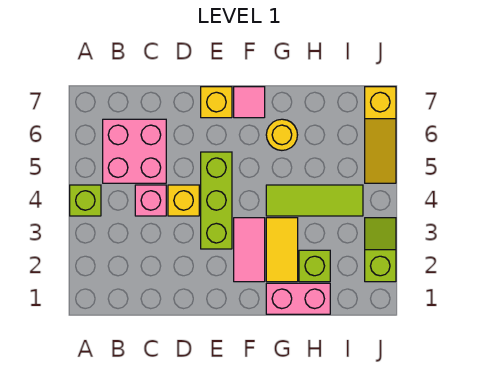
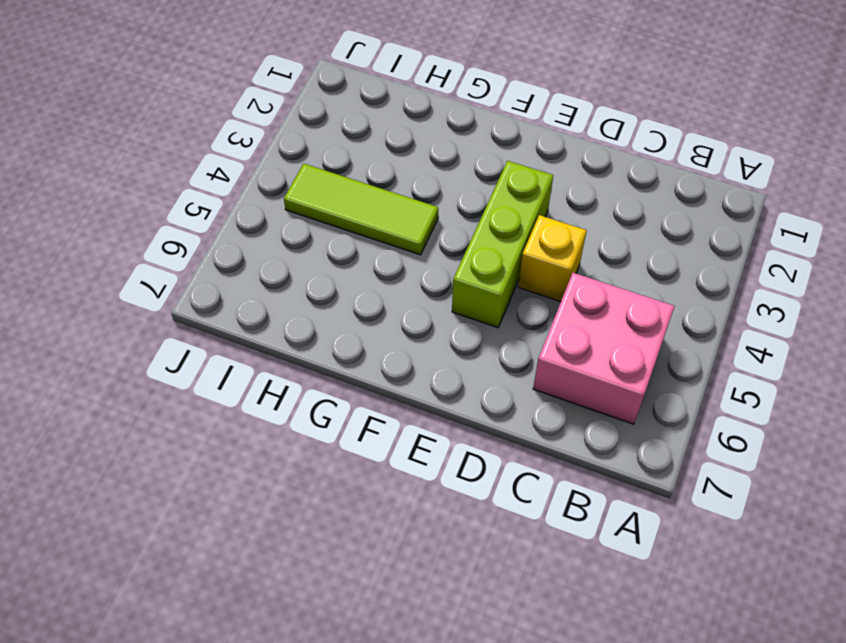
none -> lime 1x1 brick [70,185,101,216]
none -> pink 1x1 brick [135,185,166,216]
none -> yellow 1x1 brick [201,87,232,118]

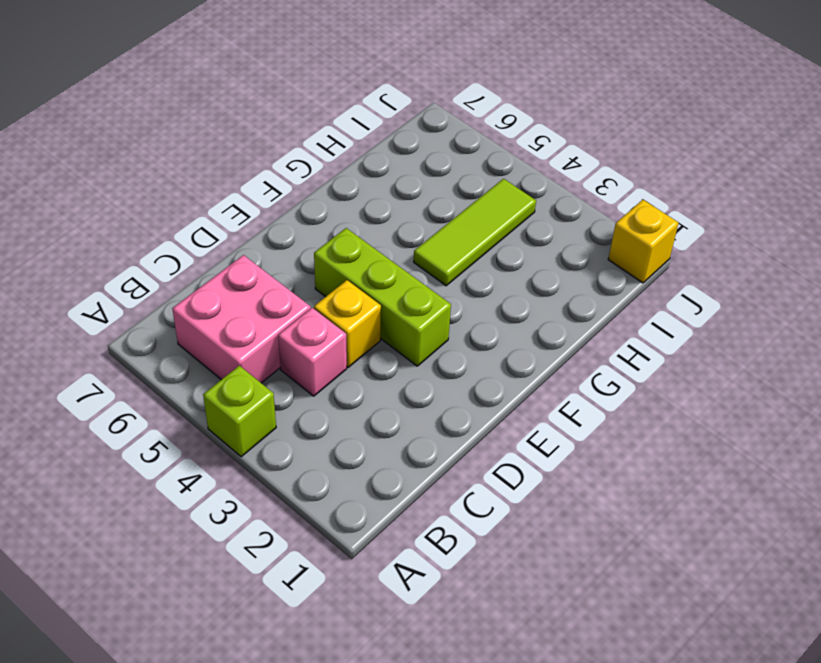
yellow 1x1 brick [608,200,678,283] -> yellow 1x1 brick moved to [201,87,232,118]
none -> pink 1x2 tile [234,218,265,282]
none -> pink 1x1 tile [234,87,265,118]
none -> pink 1x2 brick [266,283,330,314]

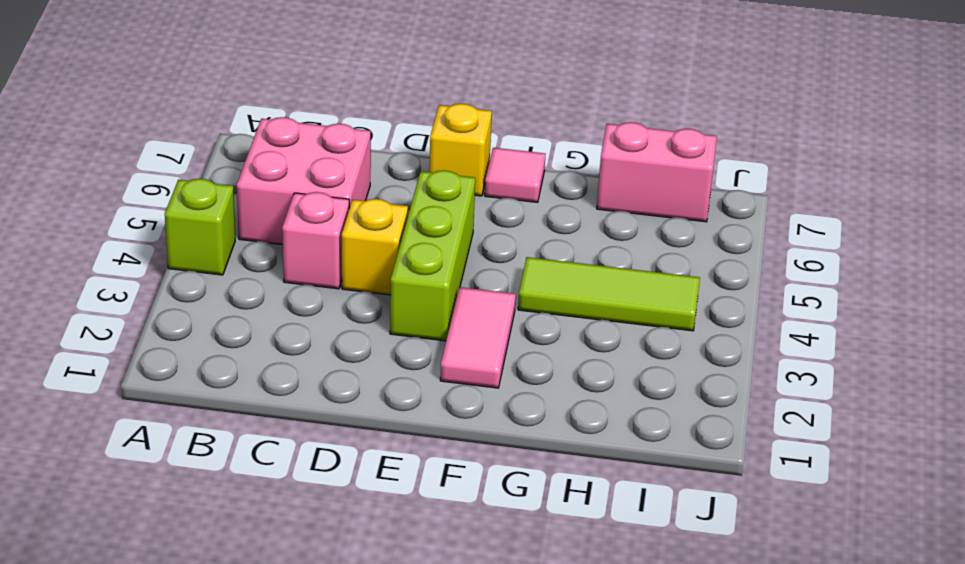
pink 1x2 brick [597,122,717,222] -> pink 1x2 brick moved to [266,283,330,314]
none -> yellow 1x2 tile [266,218,298,282]
none -> yellow 1x1 round brick [266,119,297,150]
none -> lime 1x1 brick [299,250,330,282]

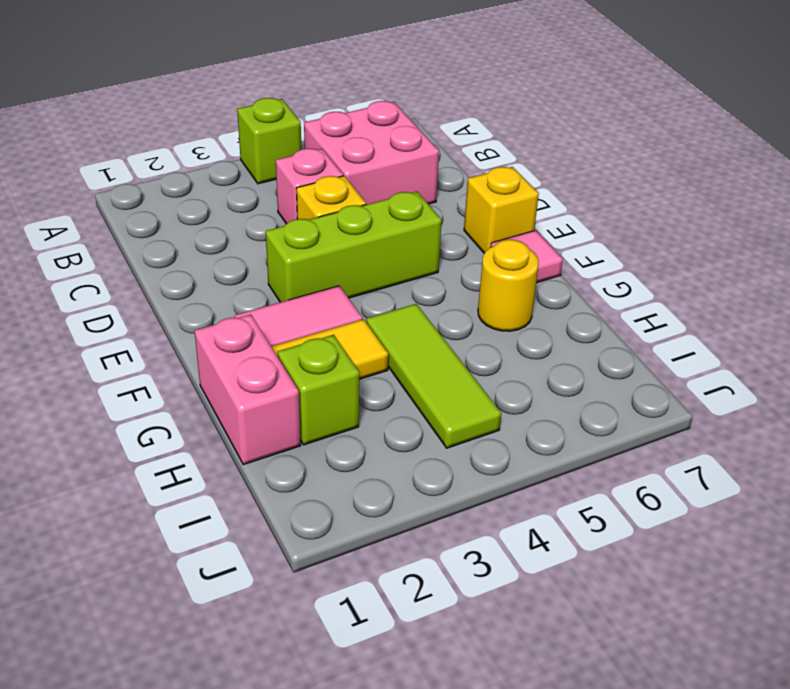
none -> lime 1x2 slope [365,218,396,282]
none -> yellow 1x3 slope [365,87,396,183]

